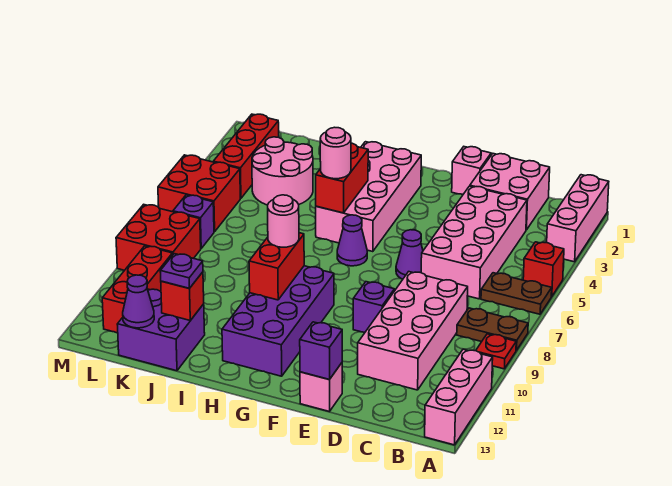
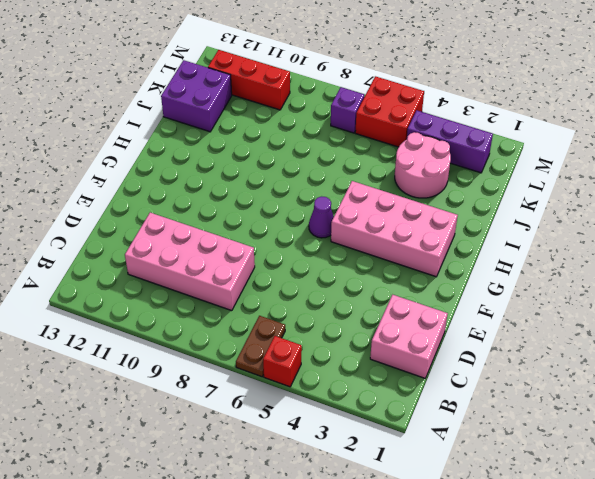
purple 1x3 brick [407,110,493,173] -> red 1x3 brick [213,114,279,198]
none -> pink 1x3 brick [547,175,609,262]
none -> brown 1x2 plate [457,308,528,351]
none -> red 1x1 plate [476,334,516,369]
none -> pink 1x3 brick [425,349,493,445]

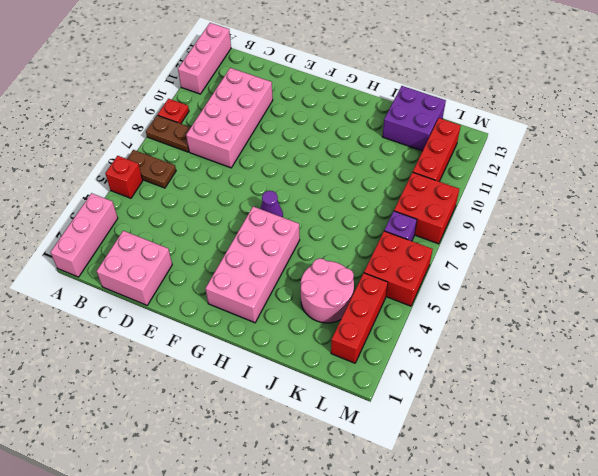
none -> pink 2x4 brick [421,186,527,299]
none -> pink 1x1 brick [452,147,491,194]
none -> purple 1x1 cone [396,230,423,279]
none -> purple 1x1 brick [353,282,394,332]

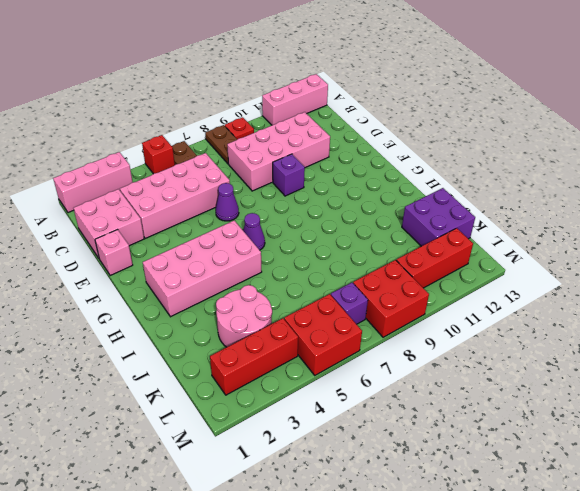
none -> pink 1x1 brick [300,363,342,412]
none -> purple 2x4 brick [222,266,334,376]
none -> purple 1x1 brick [300,322,342,380]
none -> red 1x2 brick [316,143,368,213]

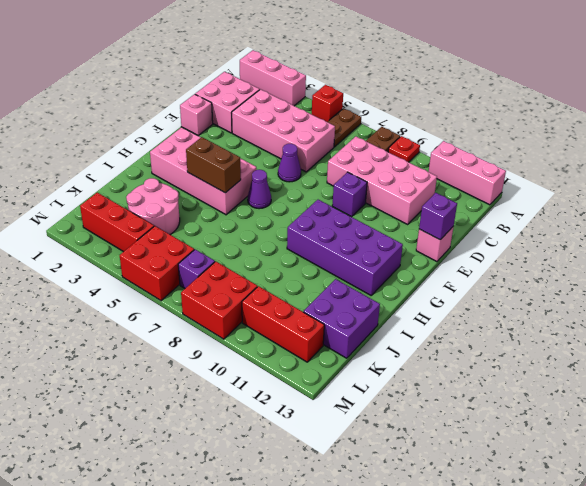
brown 1x2 brick [186,137,241,193] -> red 1x2 brick [316,143,368,213]
none -> red 1x2 brick [249,233,304,300]
none -> red 1x1 brick [161,272,204,320]
none -> purple 1x1 cone [123,275,154,328]
none -> pink 1x1 round brick [320,127,351,179]

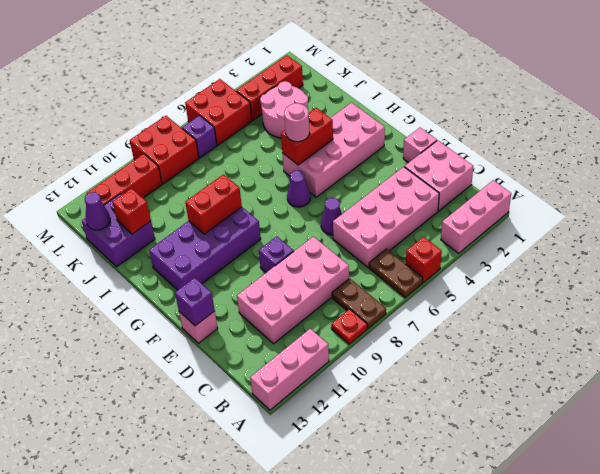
none -> pink 1x1 round brick [268,195,299,247]
none -> purple 1x1 plate [160,254,203,288]

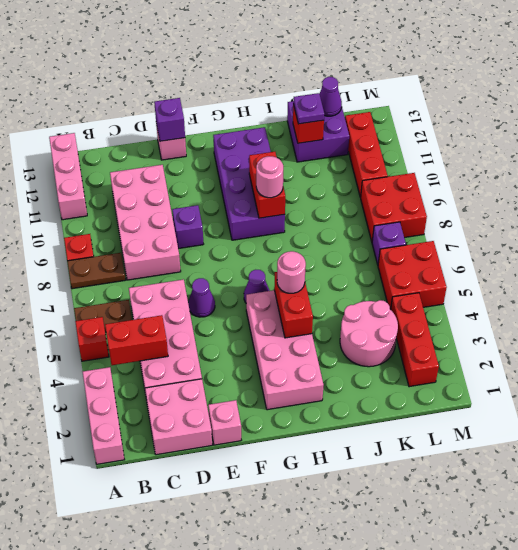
red 1x2 brick [105,315,168,365] -> none

